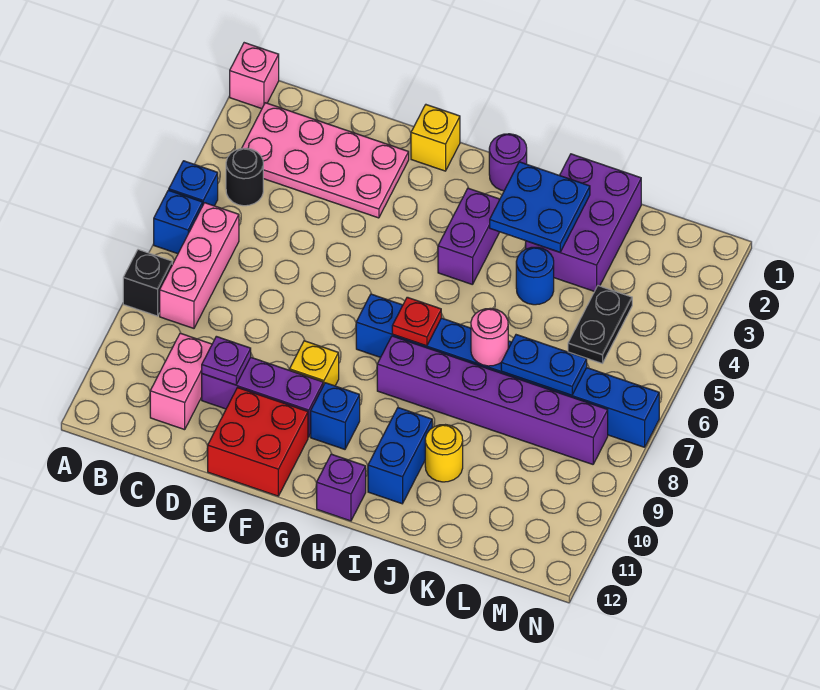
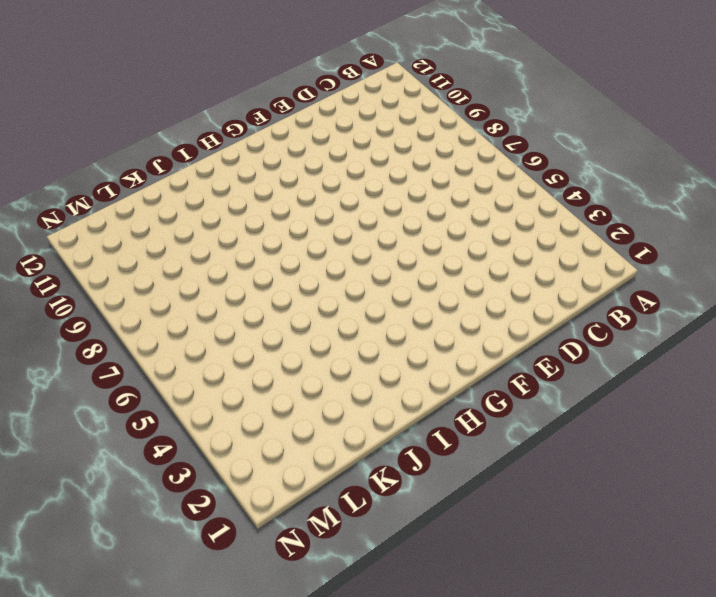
none -> pink 1x1 brick [230,43,279,109]
none -> blue 1x1 brick [169,161,218,206]
none -> blue 1x1 brick [154,190,203,254]

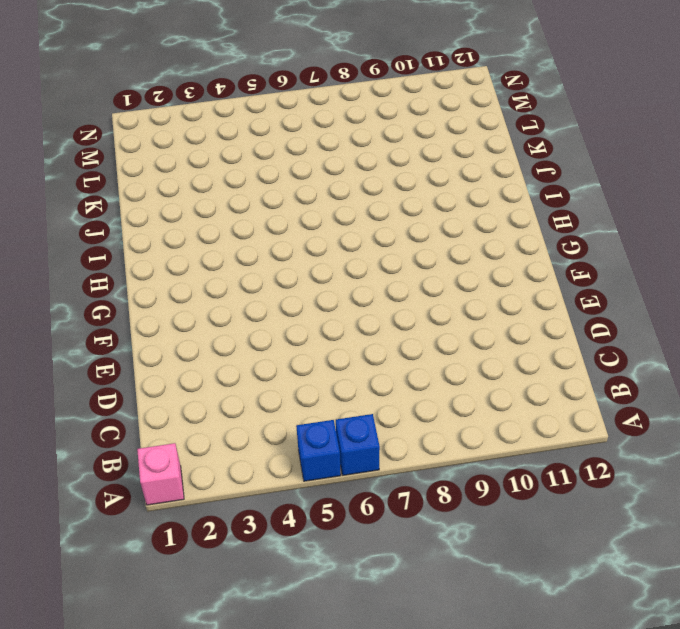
none -> black 1x1 brick [123,250,172,316]
none -> pink 2x4 plate [242,103,409,218]
none -> black 1x1 round brick [226,148,263,206]

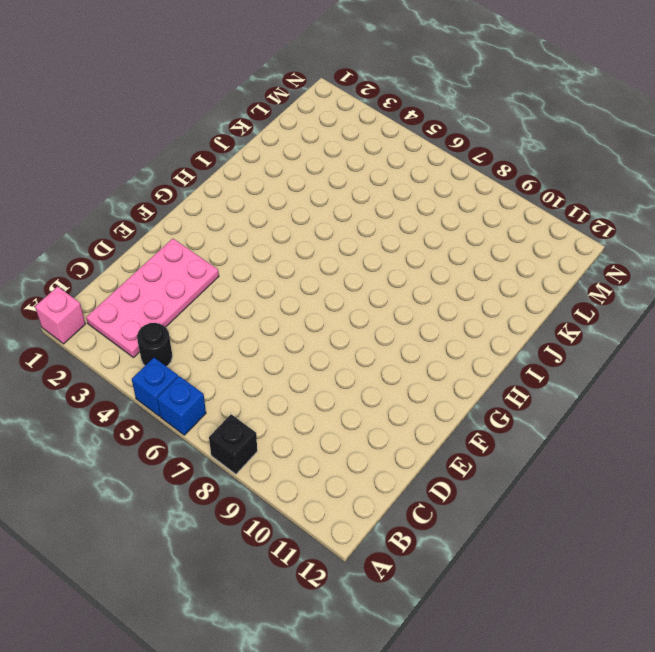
none -> pink 1x3 brick [160,203,239,328]
none -> pink 1x2 brick [150,333,212,430]
none -> purple 1x3 brick [202,358,323,437]

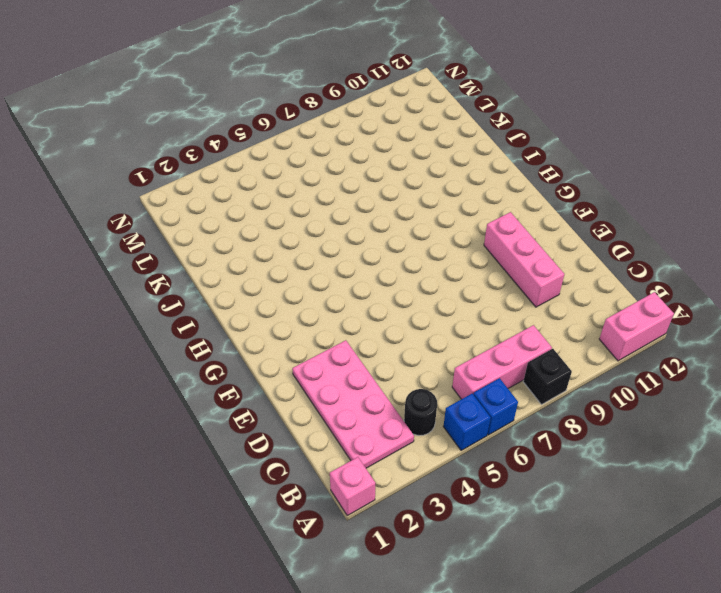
pink 1x2 brick [599,292,674,361] -> pink 1x2 brick moved to [150,333,212,430]
pink 1x3 brick [484,212,564,307] -> purple 1x3 brick [202,358,323,437]
none -> red 2x2 brick [208,388,308,496]
none -> yellow 1x1 brick [411,105,460,171]
none -> yellow 1x1 brick [290,341,339,386]

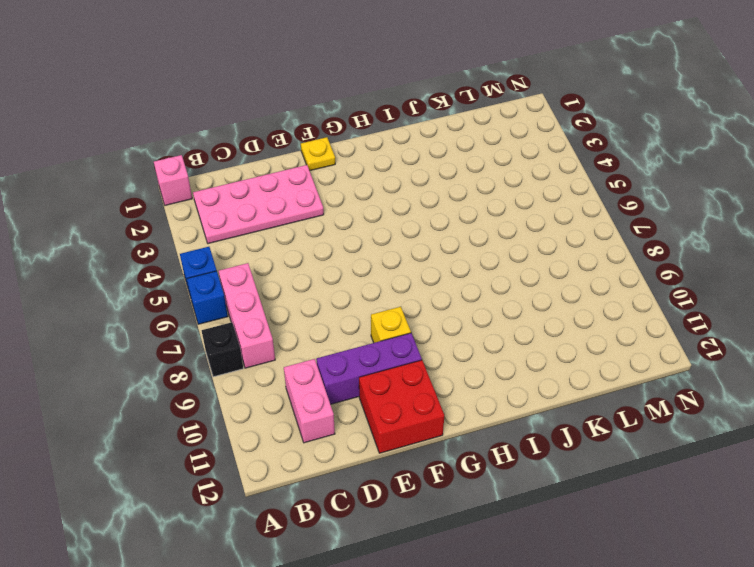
yellow 1x1 plate [301,137,335,171] -> yellow 1x1 brick [411,105,460,171]
none -> black 1x1 round brick [226,148,263,206]
none -> blue 1x8 brick [356,294,659,447]
none -> blue 1x1 brick [311,383,360,449]

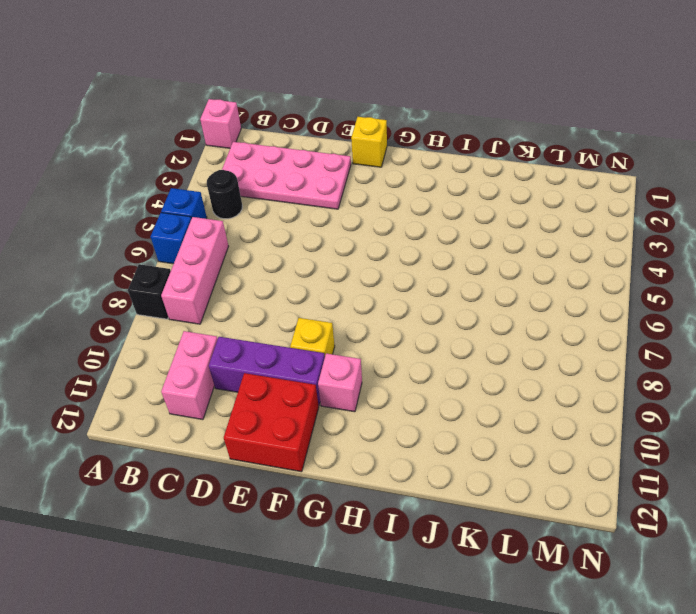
pink 1x1 brick [318,353,362,412] -> blue 1x1 brick [311,383,360,449]
none -> blue 1x8 brick [356,294,659,447]
none -> purple 1x1 round brick [489,134,527,191]
none -> purple 1x2 brick [438,188,500,285]

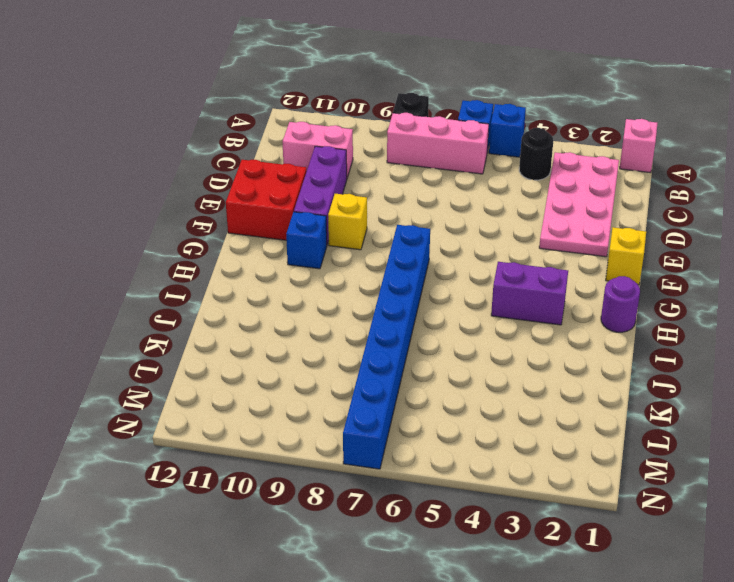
none -> purple 1x6 brick [377,336,608,464]
none -> purple 1x1 brick [317,454,366,521]
none -> blue 1x2 brick [368,408,432,504]

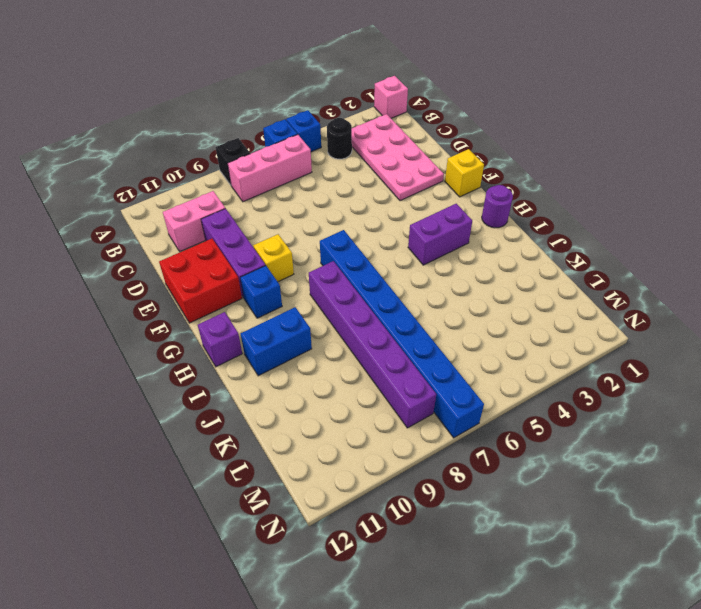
none -> purple 2x3 brick [526,154,641,291]
none -> blue 1x1 round brick [516,247,554,305]
none -> yellow 1x1 round brick [425,425,463,482]

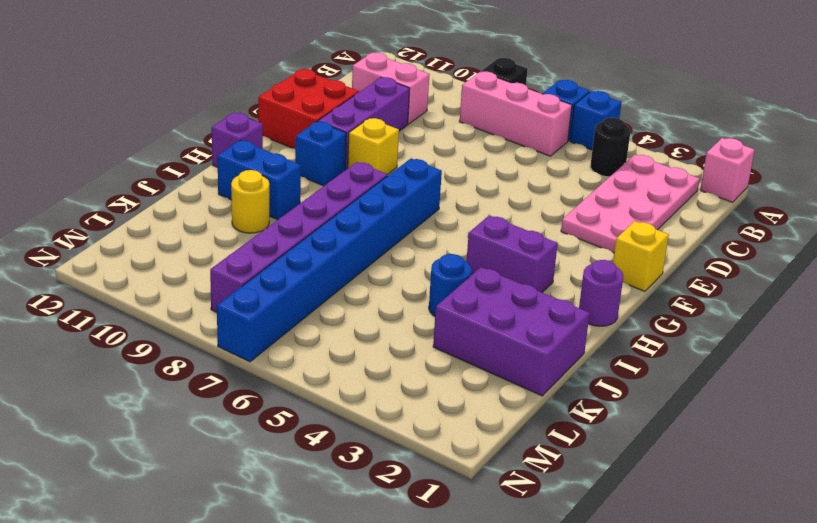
none -> black 1x2 plate [568,286,632,364]
none -> purple 1x1 plate [202,336,251,385]
none -> red 1x1 plate [392,297,441,346]

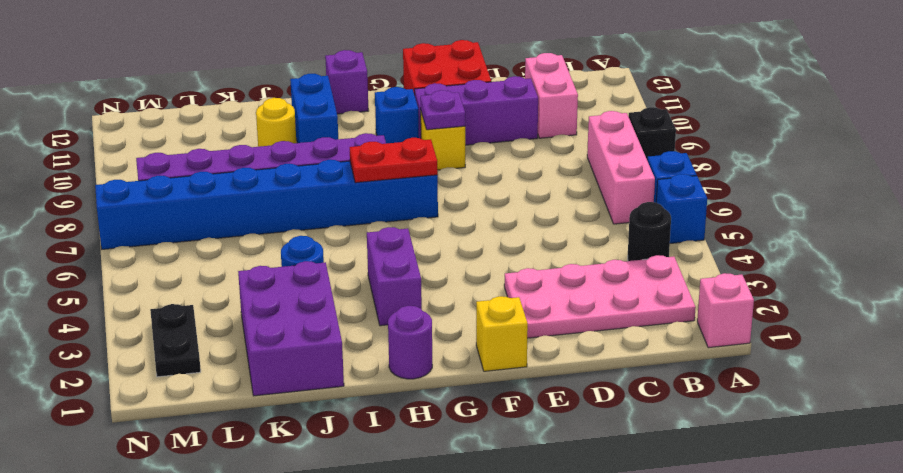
purple 1x1 plate [420,90,465,130] -> purple 1x1 plate moved to [202,336,251,385]
red 1x2 plate [350,138,438,183] -> red 1x1 plate [392,297,441,346]
black 1x2 plate [150,304,201,377] -> black 1x2 plate moved to [568,286,632,364]
none -> blue 2x2 plate [490,162,590,252]
none -> pink 1x1 round brick [471,308,508,366]
none -> blue 1x2 plate [501,335,587,395]

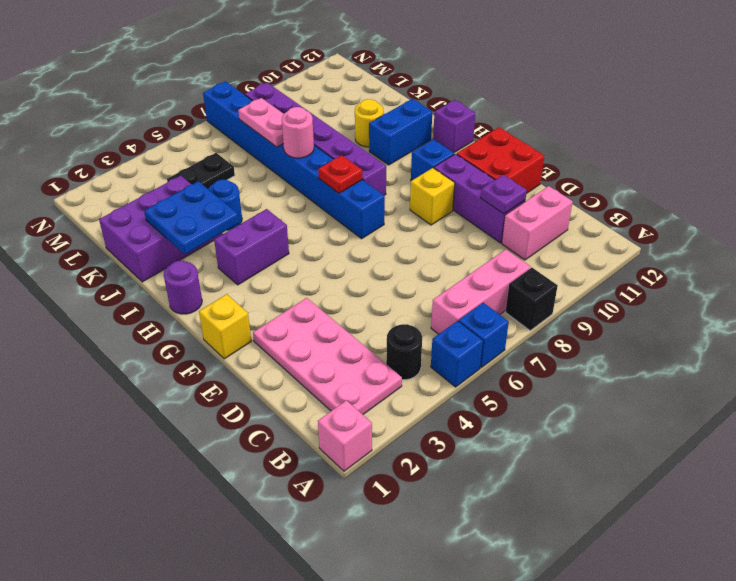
pink 1x2 plate [238,98,284,147] -> blue 1x2 plate [501,335,587,395]

